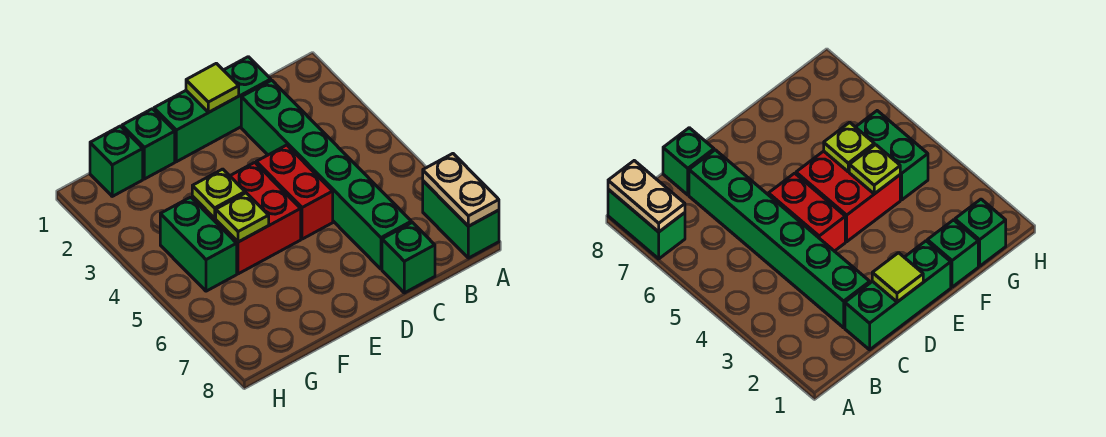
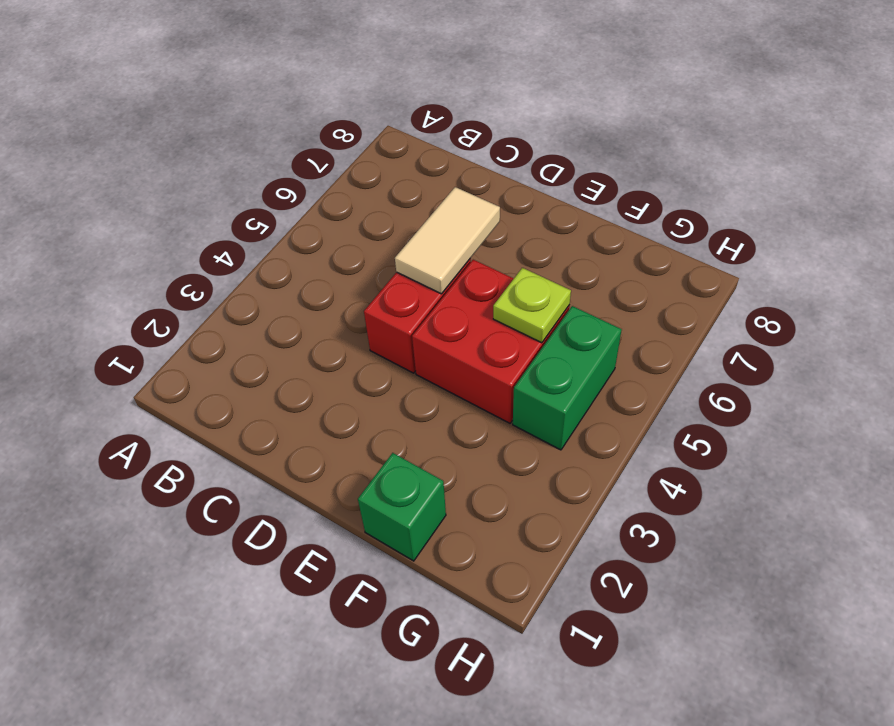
tan 1x2 tile [395,187,500,294] -> none
none -> green 1x2 brick [423,181,499,258]
none -> green 1x3 brick [154,57,271,162]
none -> green 1x6 brick [241,80,411,269]

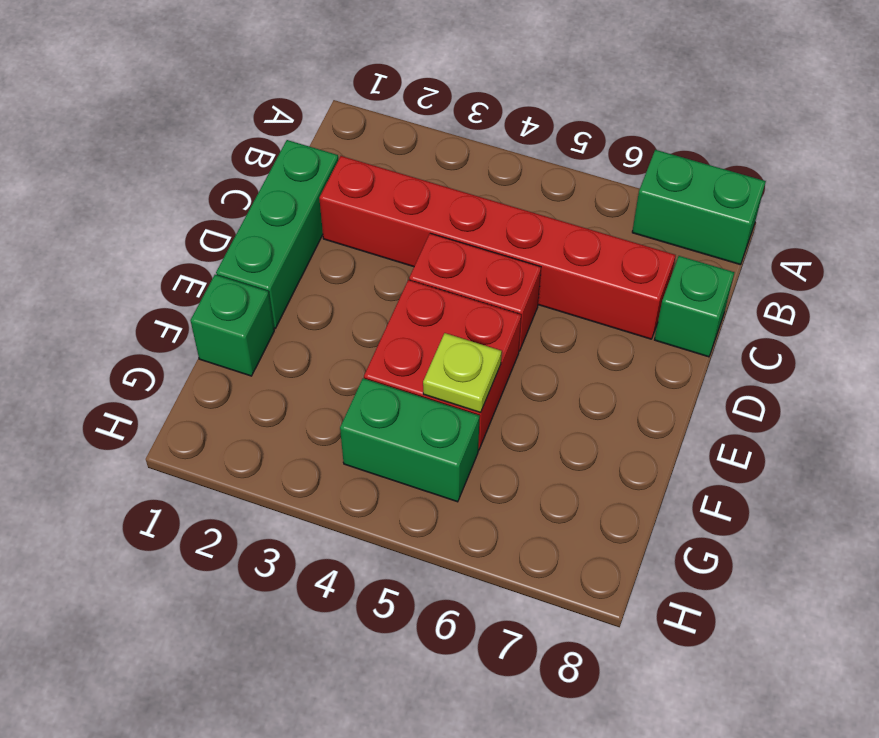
red 1x6 brick [319,156,676,339] -> green 1x6 brick [241,80,411,269]
none -> green 1x1 brick [90,126,143,196]
none -> tan 1x2 plate [423,154,499,226]
none -> lime 1x1 tile [186,63,239,112]

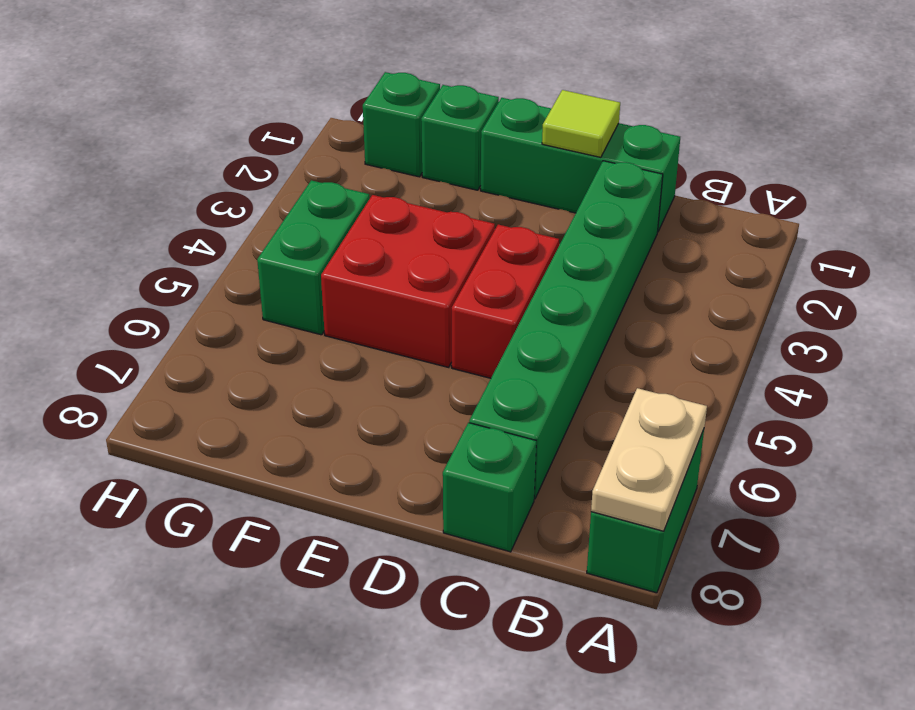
none -> lime 1x1 plate [192,169,245,218]
none -> lime 1x1 plate [216,193,269,242]

